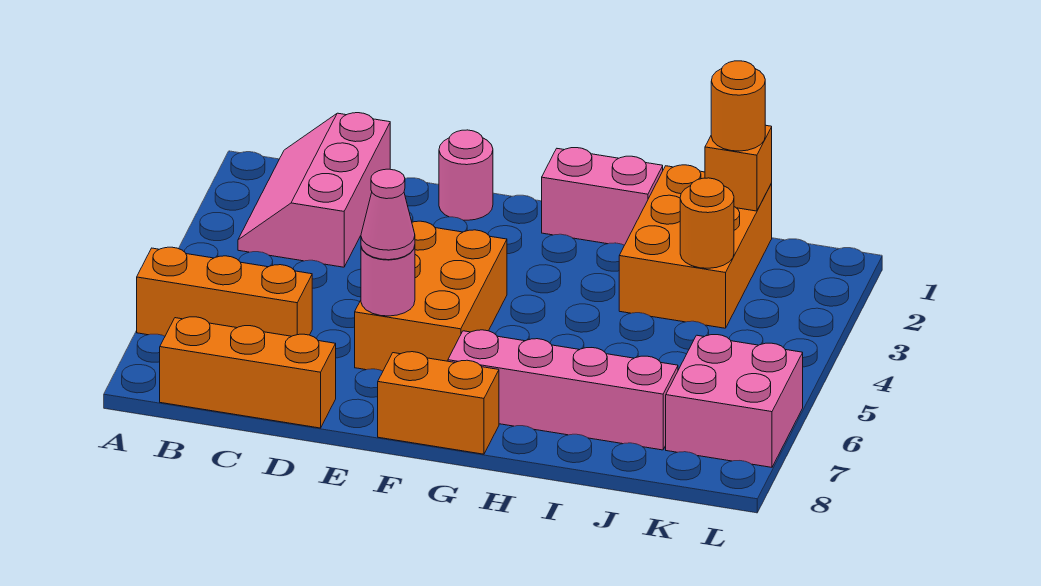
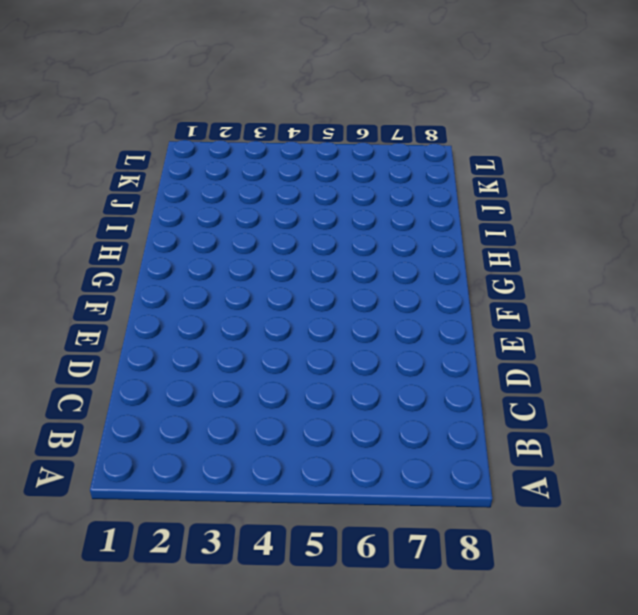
none -> orange 1x3 brick [137,247,312,336]
none -> pink 2x3 slope [238,113,390,267]
none -> orange 1x3 brick [160,317,336,428]

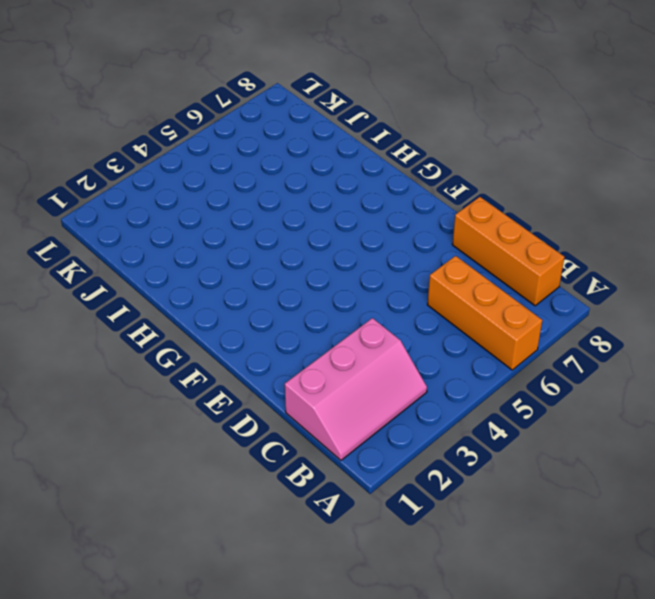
none -> pink 1x1 round brick [439,130,493,220]
none -> orange 2x3 brick [355,221,507,371]
none -> orange 1x2 brick [378,352,499,454]

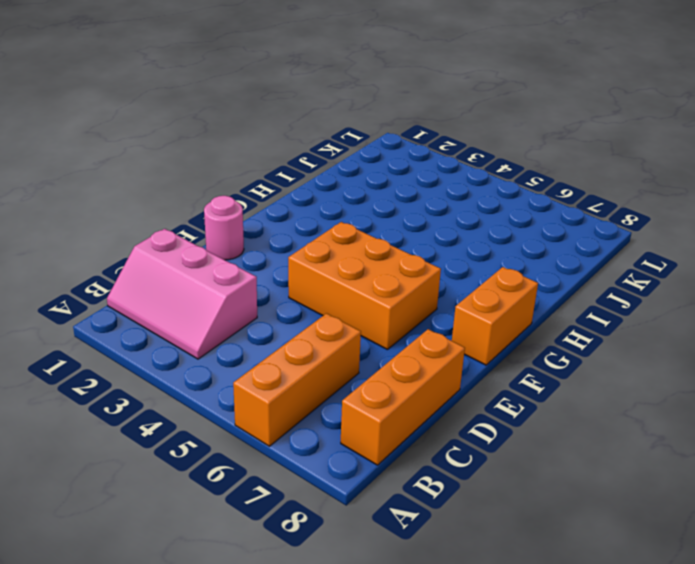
none -> pink 1x2 brick [542,148,663,245]
none -> pink 1x4 brick [448,330,678,450]
none -> orange 2x3 brick [619,165,772,328]

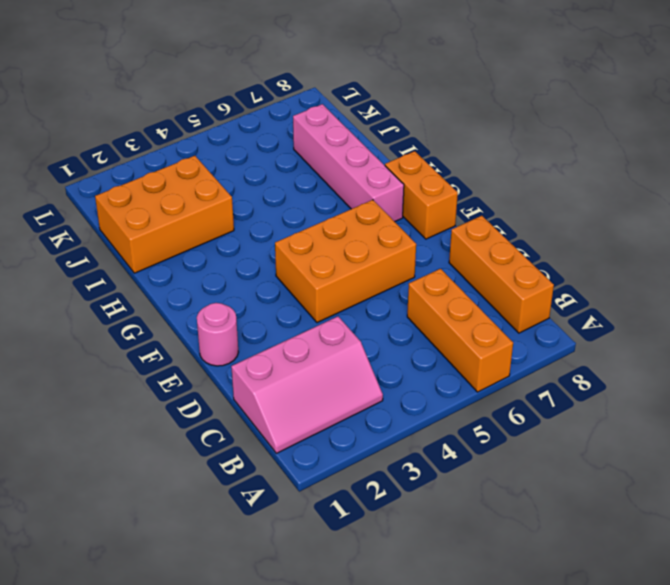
none -> pink 1x2 brick [542,148,663,245]
none -> pink 2x2 brick [666,335,803,467]
none -> pink 1x1 round brick [361,246,415,316]

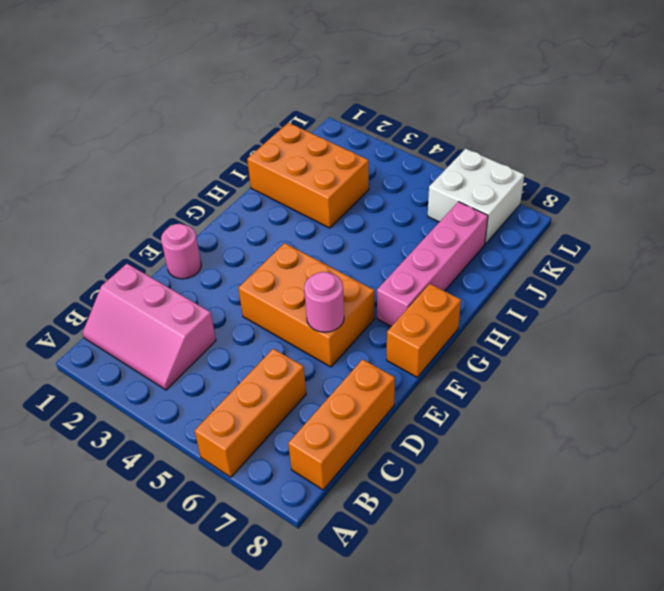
white 2x2 brick [428,149,524,244] -> pink 2x2 brick [666,335,803,467]
none -> pink 1x2 brick [542,148,663,245]
none -> orange 1x1 brick [705,125,772,211]
none -> orange 1x1 round brick [680,178,734,268]

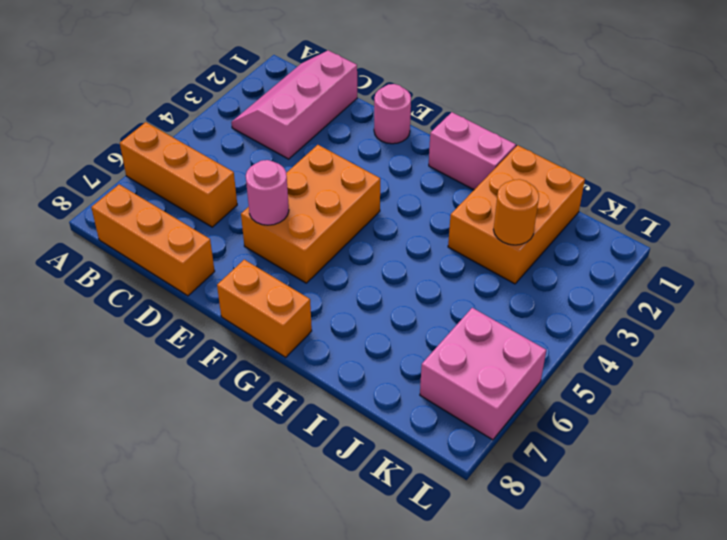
none -> pink 1x4 brick [448,330,678,450]
none -> orange 1x1 brick [705,125,772,211]
none -> pink 1x1 cone [361,169,415,260]

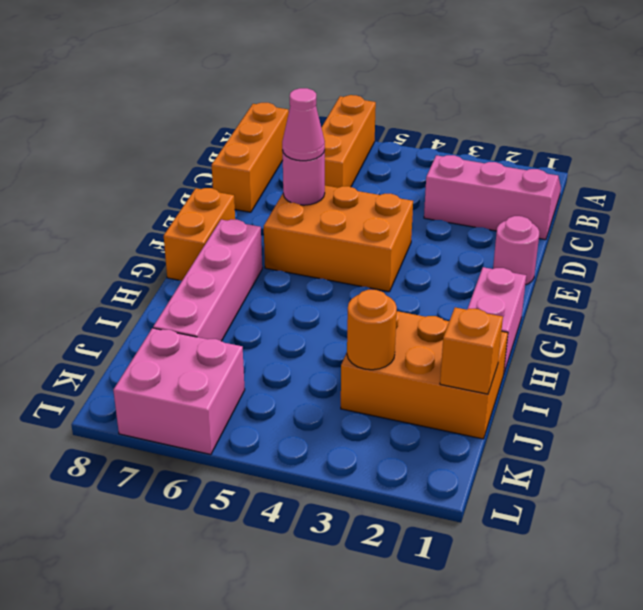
none -> orange 1x1 round brick [711,61,765,151]

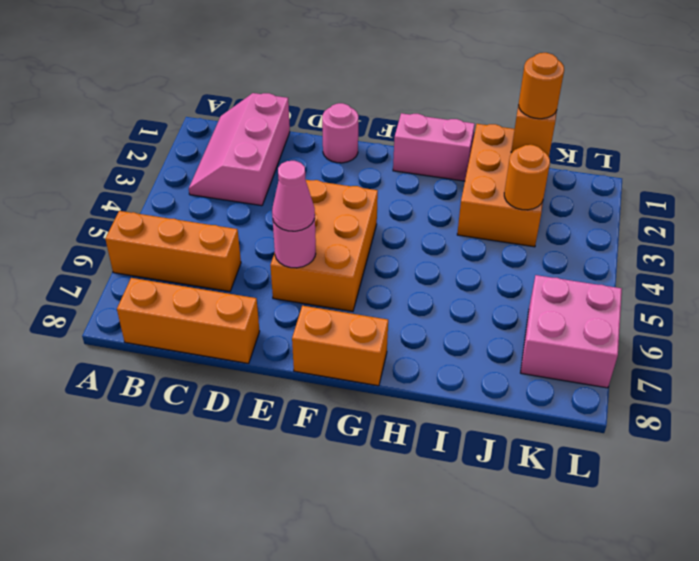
none -> pink 1x4 brick [448,330,678,450]

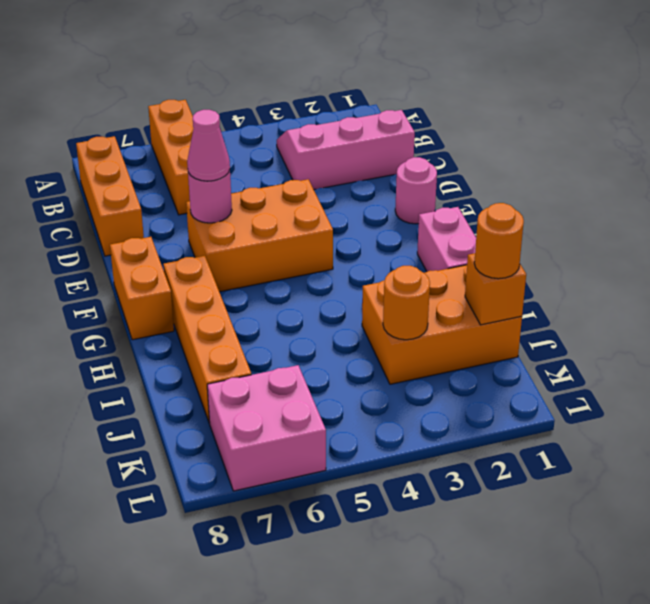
orange 1x4 brick [163,256,251,423] -> pink 1x4 brick [448,330,678,450]

